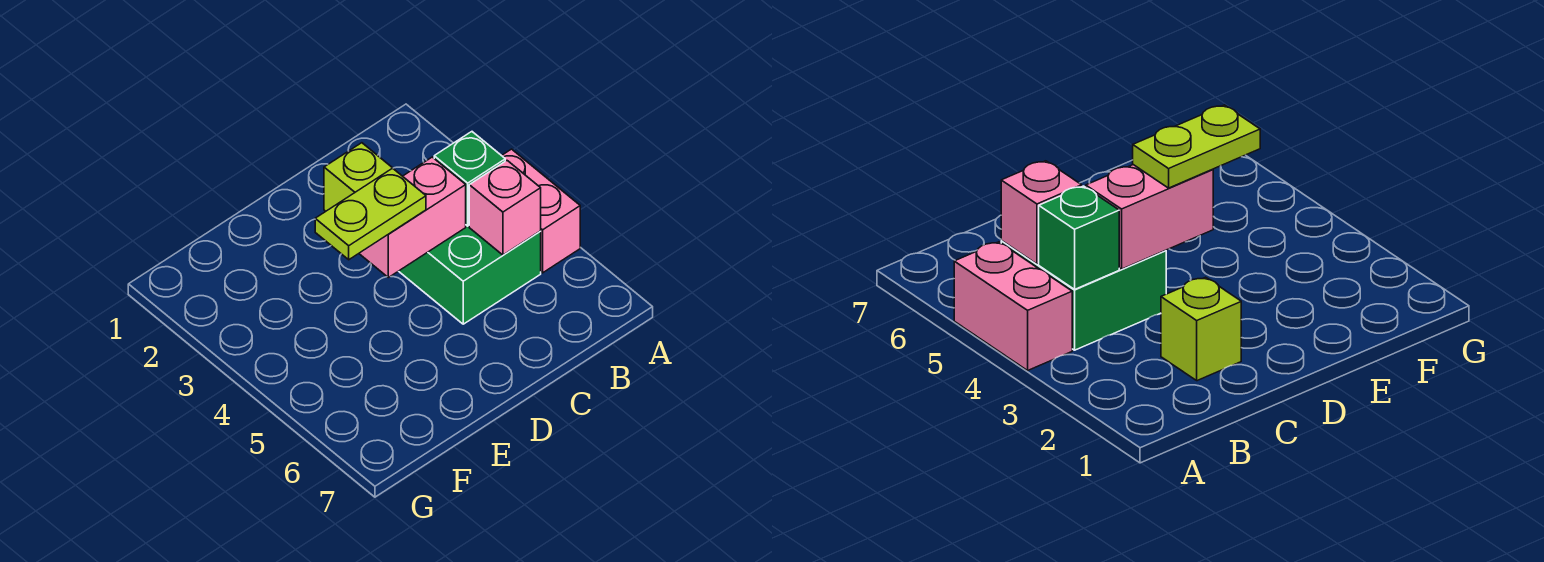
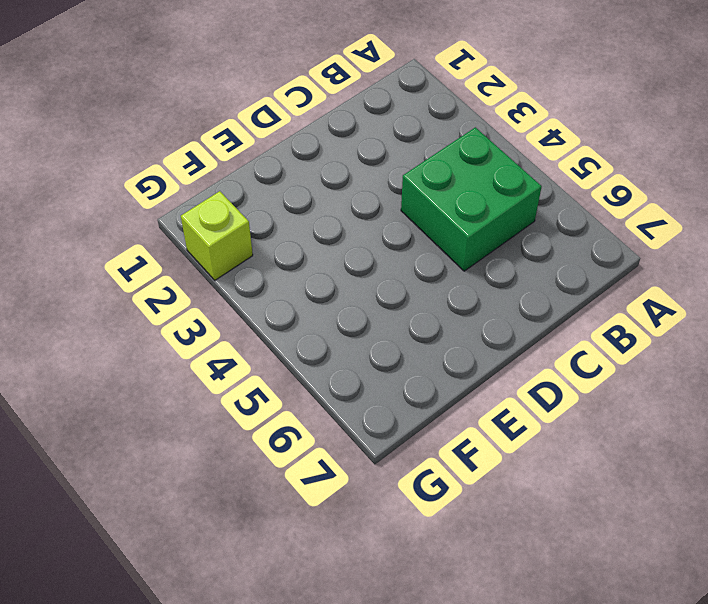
lime 1x1 brick [181,191,253,280] -> lime 1x1 brick moved to [324,143,395,211]
none -> pink 1x2 brick [502,149,580,273]
none -> green 1x1 brick [434,132,505,226]

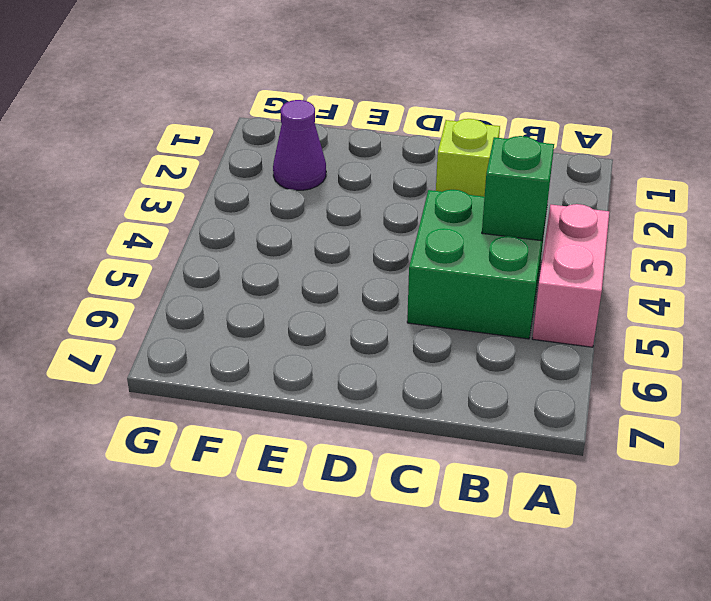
purple 1x1 cone [273,100,326,190] -> none
none -> pink 1x1 brick [469,161,541,255]
none -> pink 1x2 brick [359,157,466,277]

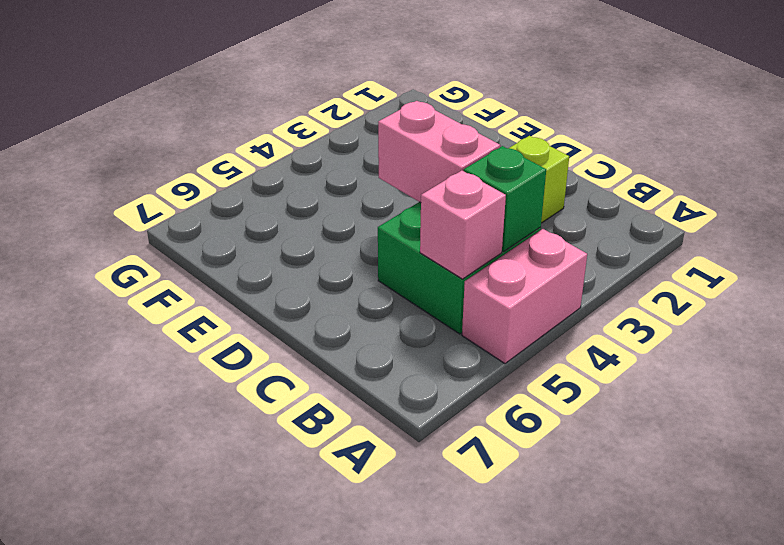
none -> lime 1x2 plate [315,168,426,260]

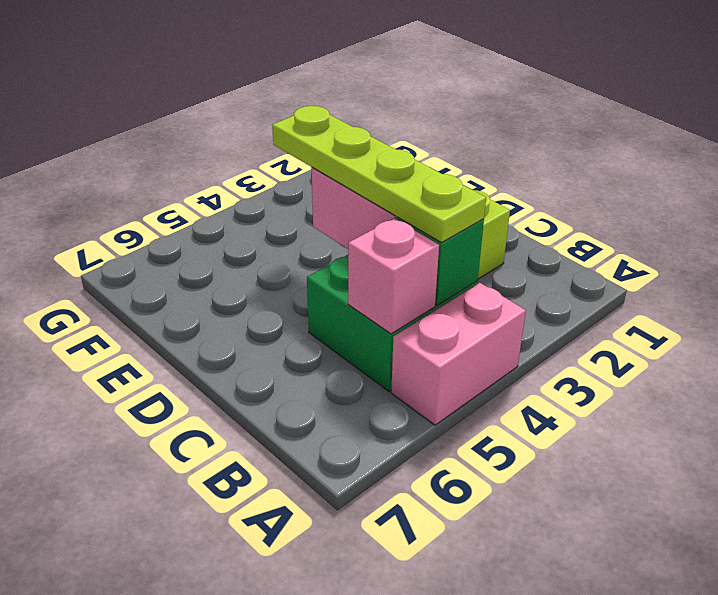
lime 1x4 plate [272,106,486,243] -> lime 1x2 plate [315,168,426,260]

